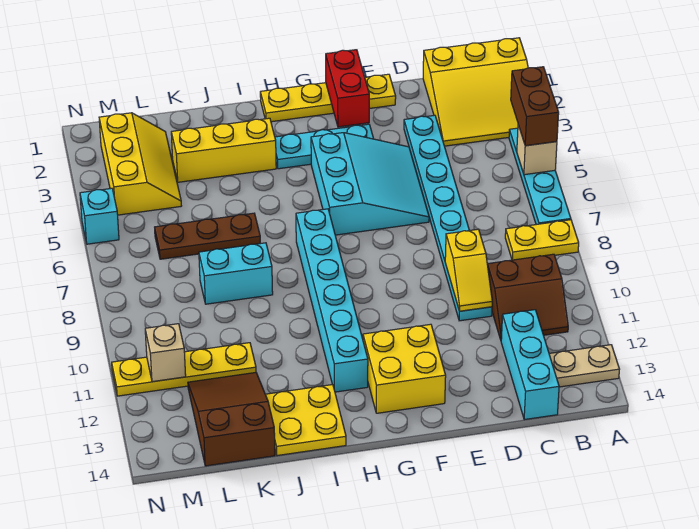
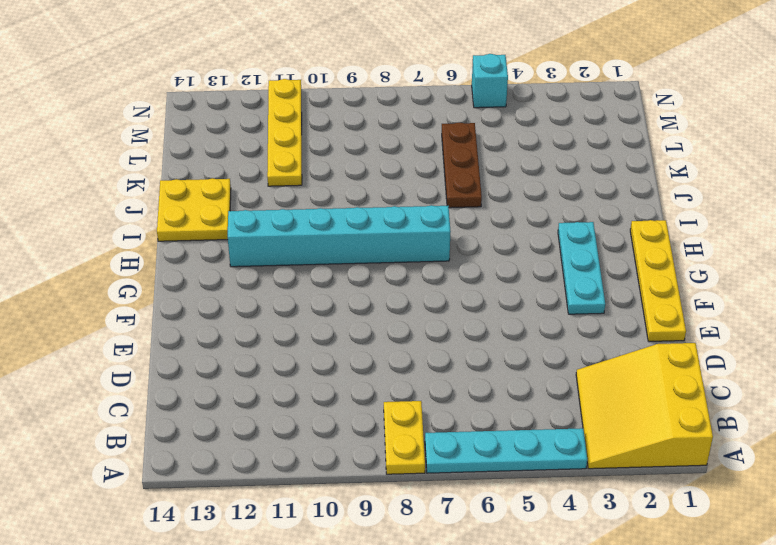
none -> tan 1x2 plate [549,345,619,387]
none -> brown 2x2 slope [487,254,568,340]
none -> cyan 1x3 brick [501,310,559,420]

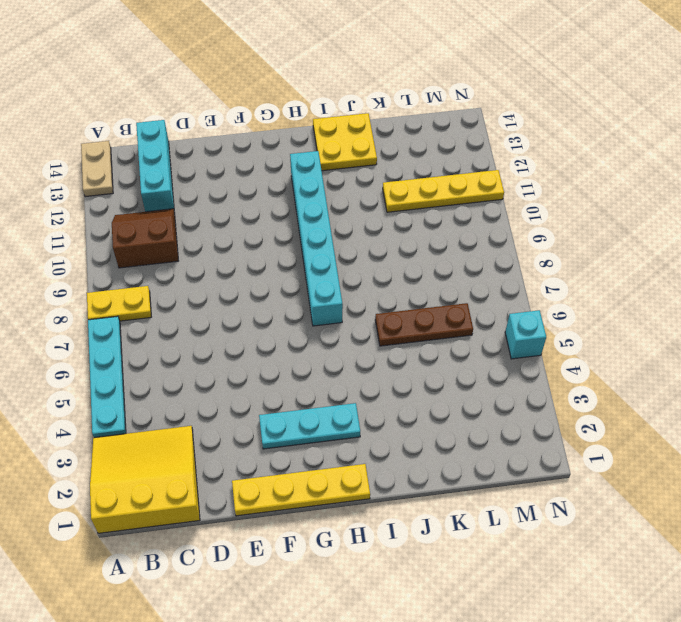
tan 1x2 plate [81,141,113,197] -> tan 1x2 plate turned to [549,345,619,387]
none -> cyan 1x8 plate [404,115,492,321]
none -> cyan 3x3 slope [311,133,429,235]
none -> yellow 2x2 brick [363,324,446,413]

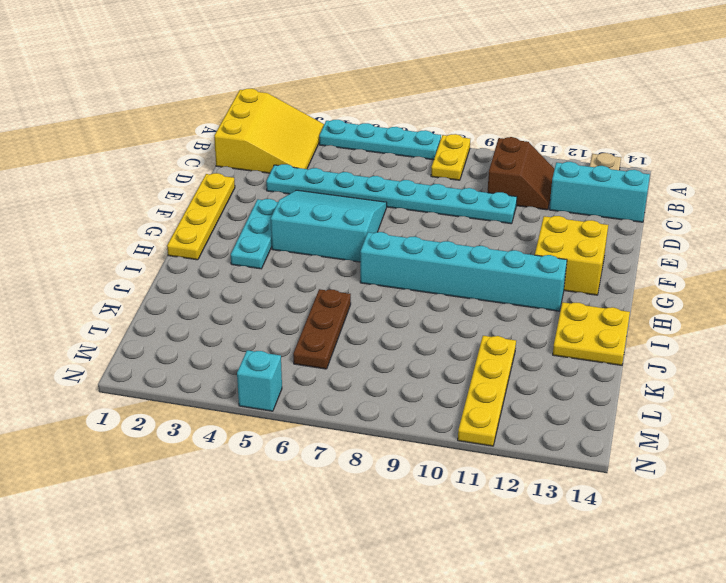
none -> yellow 1x3 brick [171,118,276,182]
none -> cyan 1x2 brick [199,243,273,304]
none -> brown 2x3 slope [188,373,275,466]

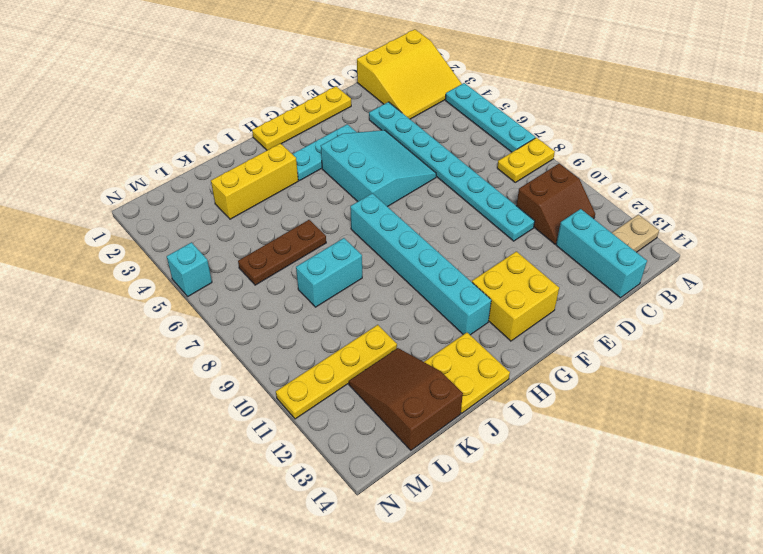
none -> yellow 2x3 slope [99,113,181,215]
none -> tan 1x1 brick [517,125,557,175]
none -> yellow 1x2 slope [445,229,492,311]

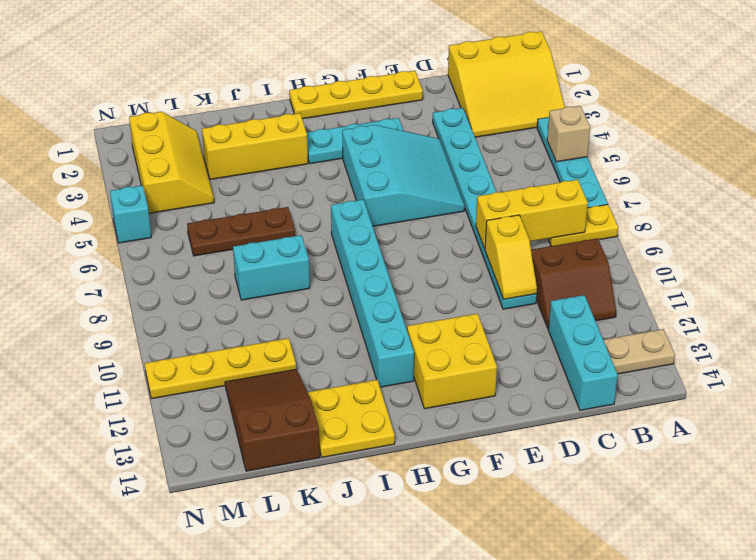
yellow 1x3 brick [476,180,588,249] -> none
none -> red 1x2 brick [326,50,369,127]
none -> tan 1x1 brick [145,324,186,382]
none -> brown 1x2 brick [511,67,559,146]

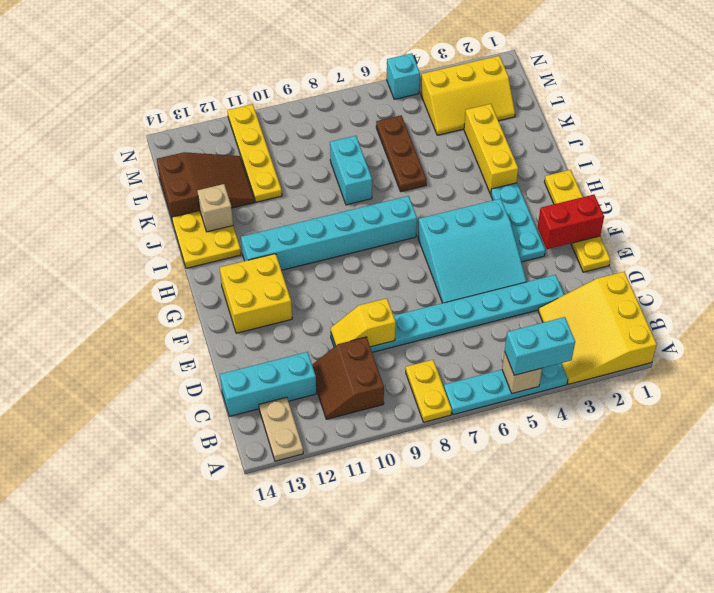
cyan 1x2 brick [505,317,575,375] -> brown 1x2 brick [511,67,559,146]
tan 1x1 brick [198,184,233,232] -> tan 1x1 brick moved to [145,324,186,382]

